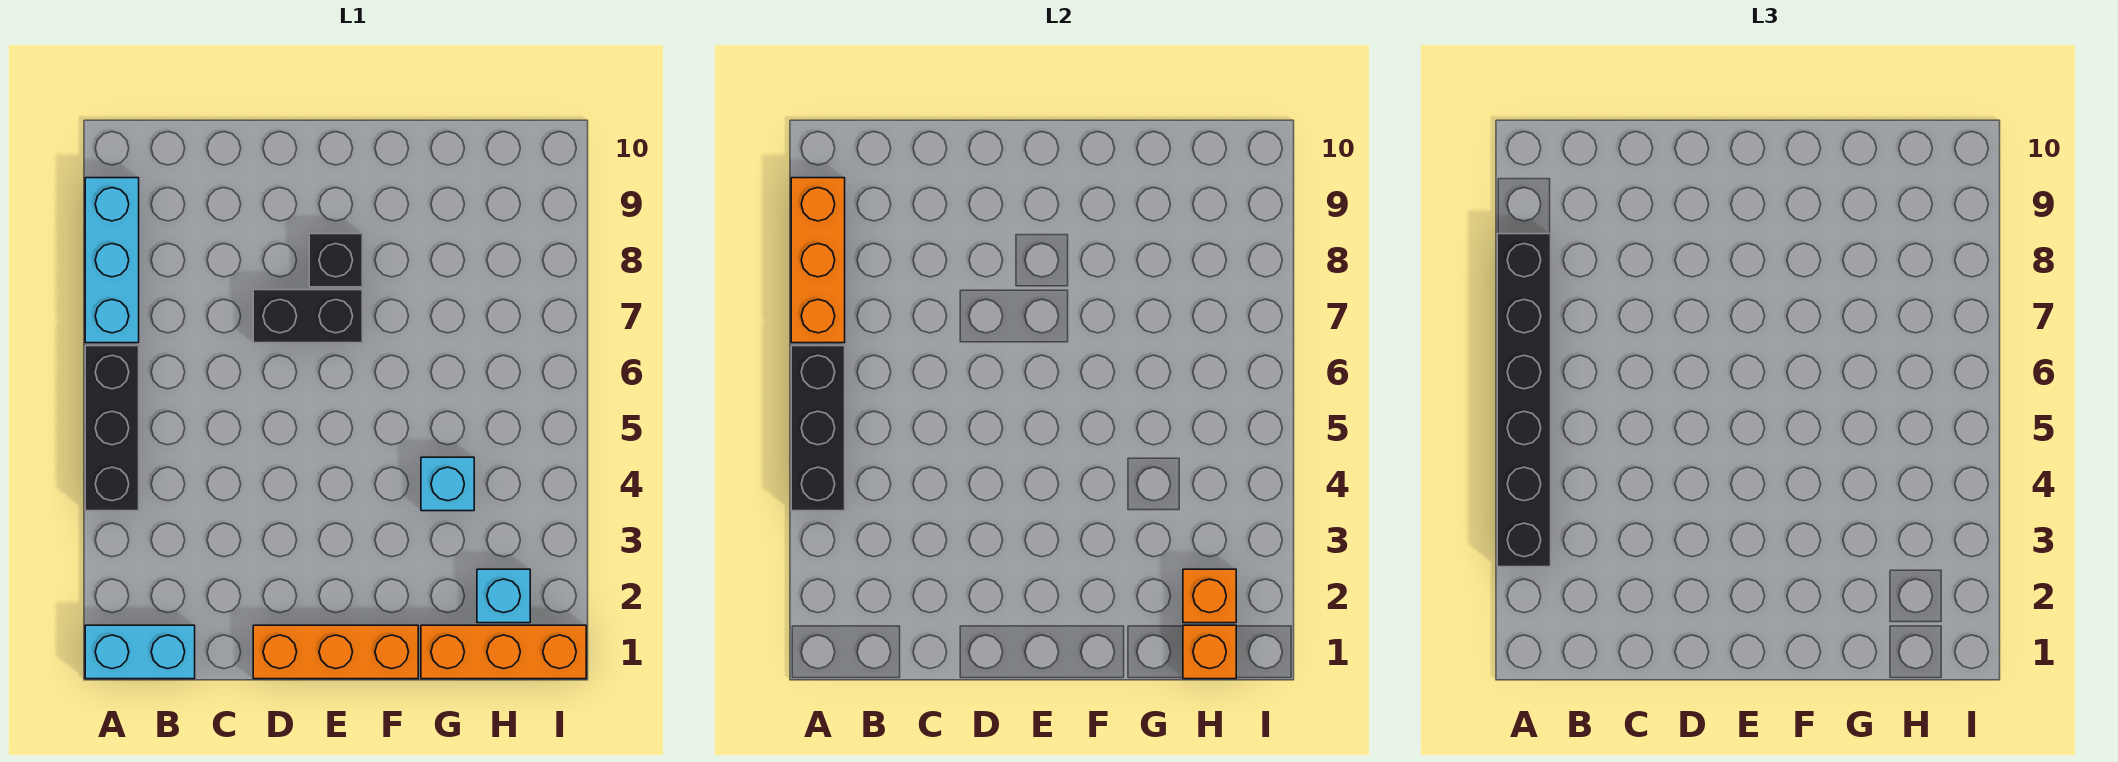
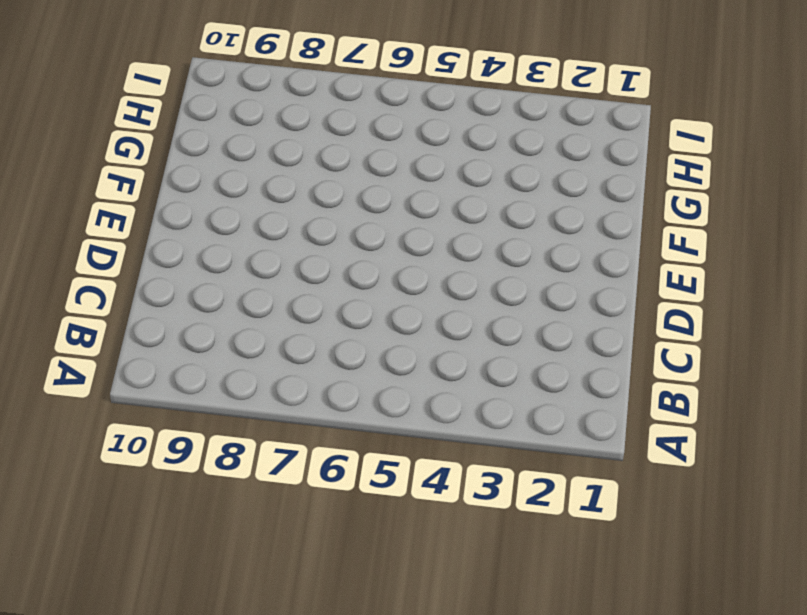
none -> cyan 1x2 brick [85,625,195,679]
none -> black 1x3 brick [85,346,139,511]
none -> cyan 1x3 brick [85,178,139,343]

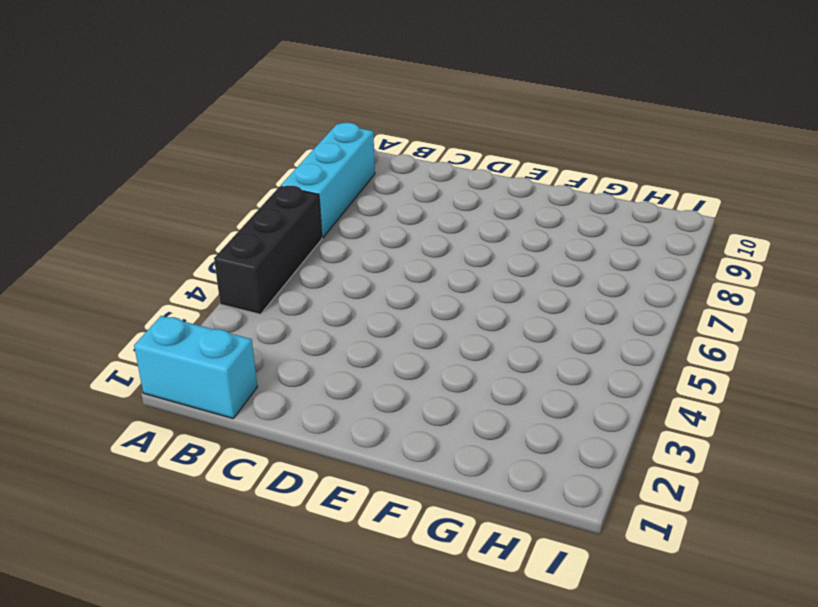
none -> orange 1x3 brick [253,625,418,679]
none -> black 1x2 brick [253,290,362,343]
none -> black 1x1 brick [309,234,362,287]

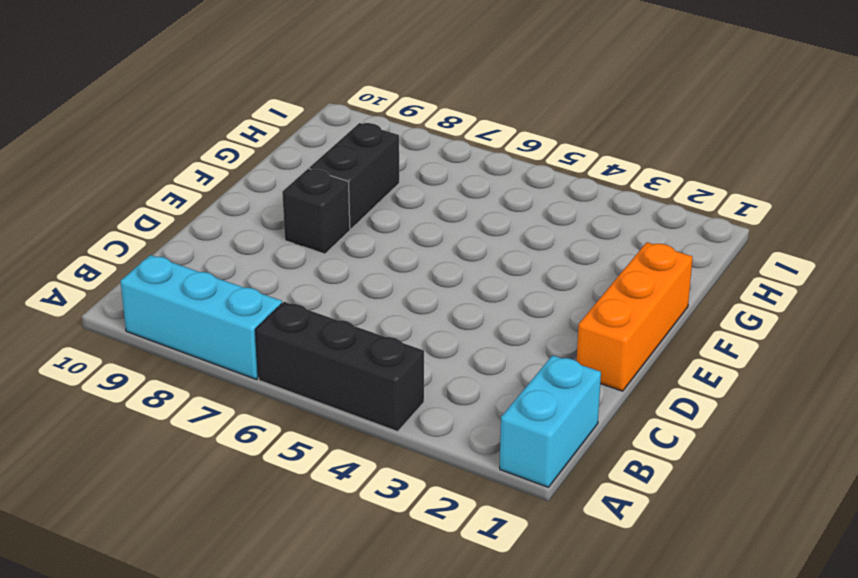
black 1x2 brick [309,123,399,229] -> black 1x2 brick moved to [253,290,362,343]
none -> orange 1x3 brick [421,625,586,679]
none -> cyan 1x1 brick [421,457,474,511]
none -> cyan 1x1 brick [477,569,530,623]

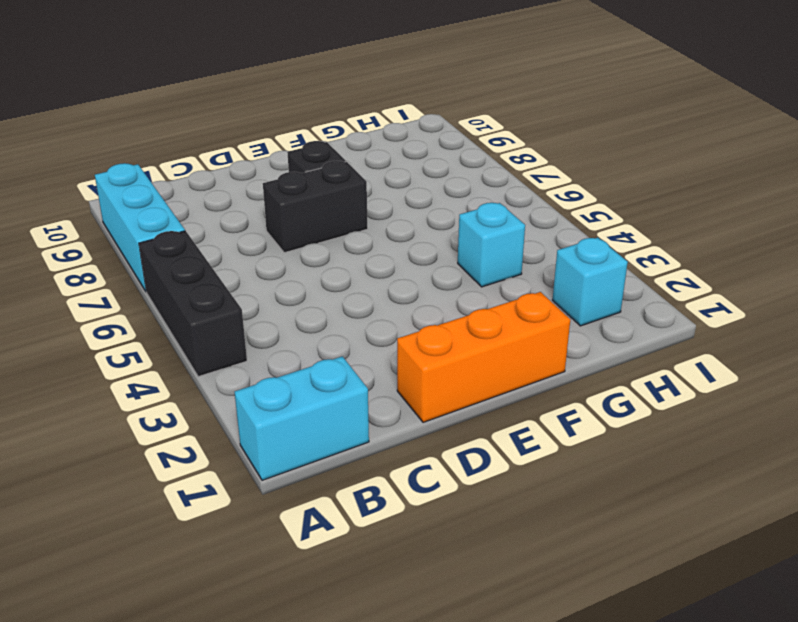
none -> orange 1x3 brick [421,625,586,679]
none -> black 1x3 brick [791,346,845,511]
none -> orange 1x3 brick [791,178,845,343]

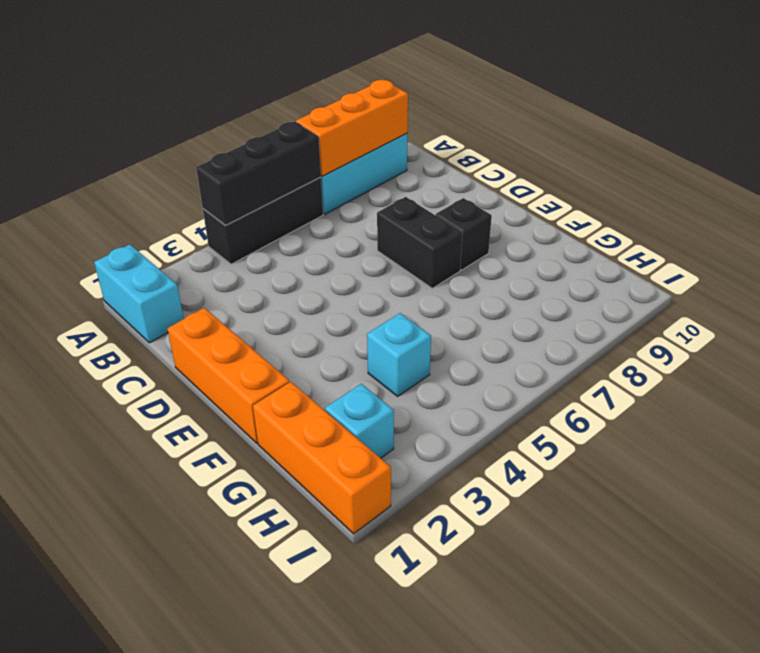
none -> orange 1x1 brick [1183,625,1236,679]
none -> orange 1x1 brick [1183,569,1236,623]
none -> black 1x6 brick [1497,234,1551,567]

